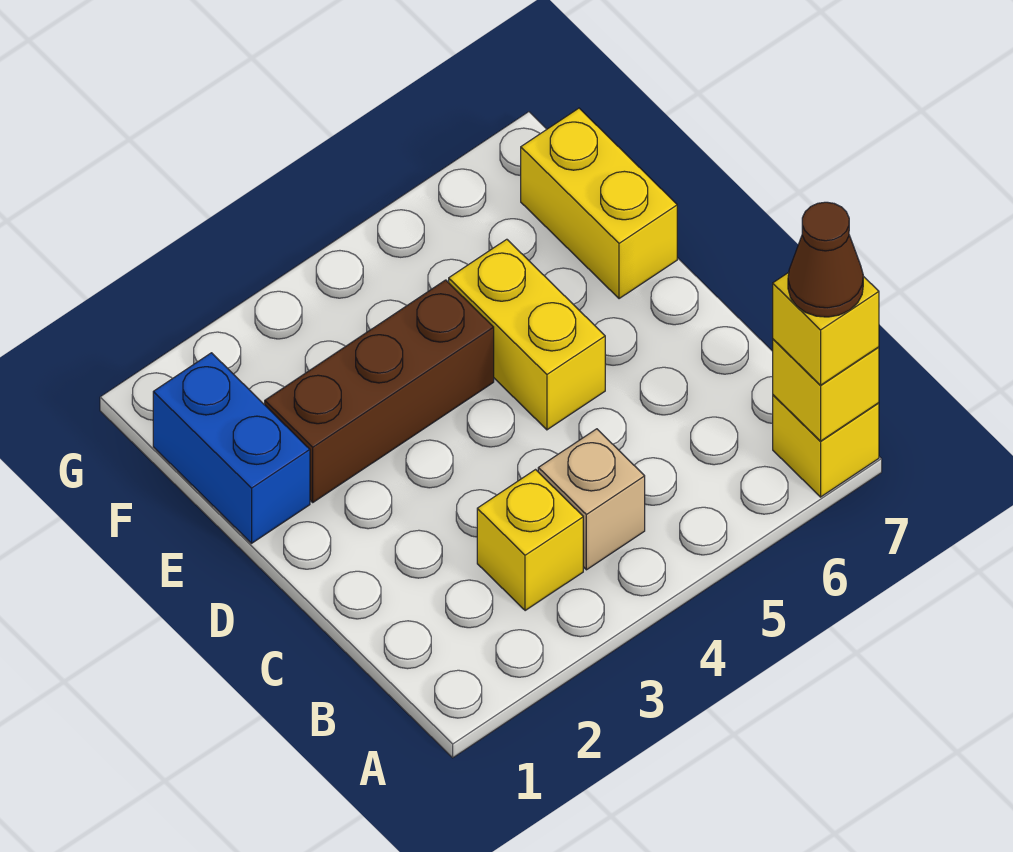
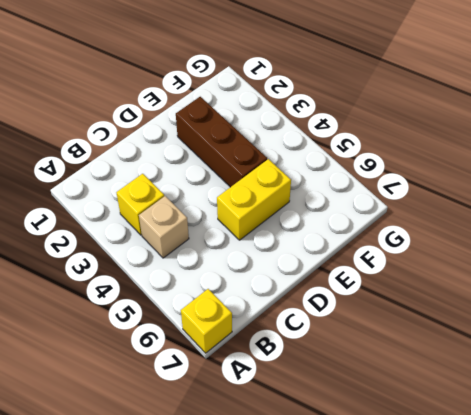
none -> blue 1x2 brick [153,353,310,543]
none -> yellow 1x2 brick [521,108,677,299]

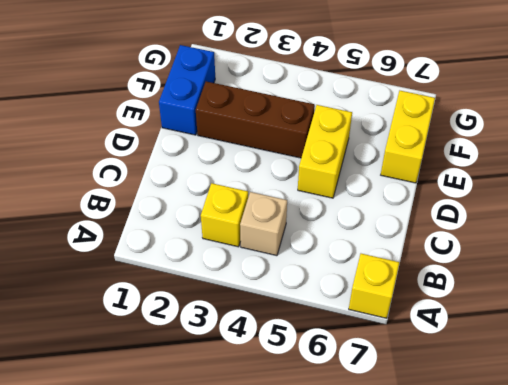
none -> yellow 1x1 brick [773,339,879,441]
none -> yellow 1x1 brick [773,272,879,385]

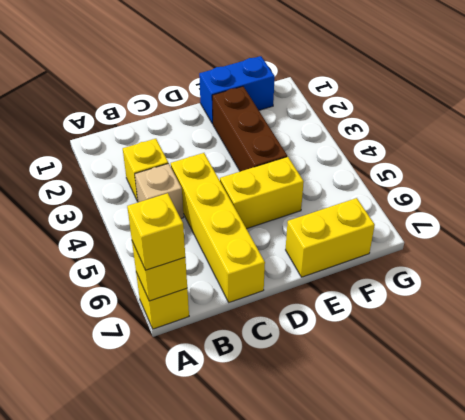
yellow 1x4 brick [171,153,265,302] -> none
none -> brown 1x1 cone [788,202,863,317]

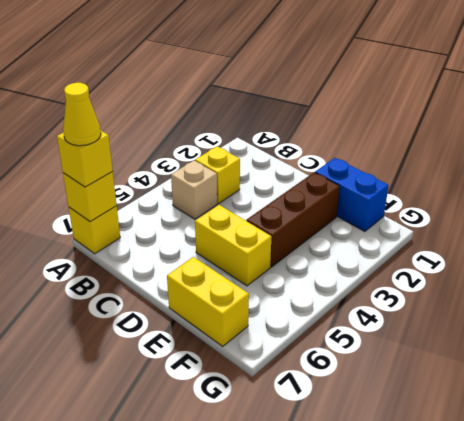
yellow 1x1 cone [63,83,101,146] -> brown 1x1 cone [788,202,863,317]

